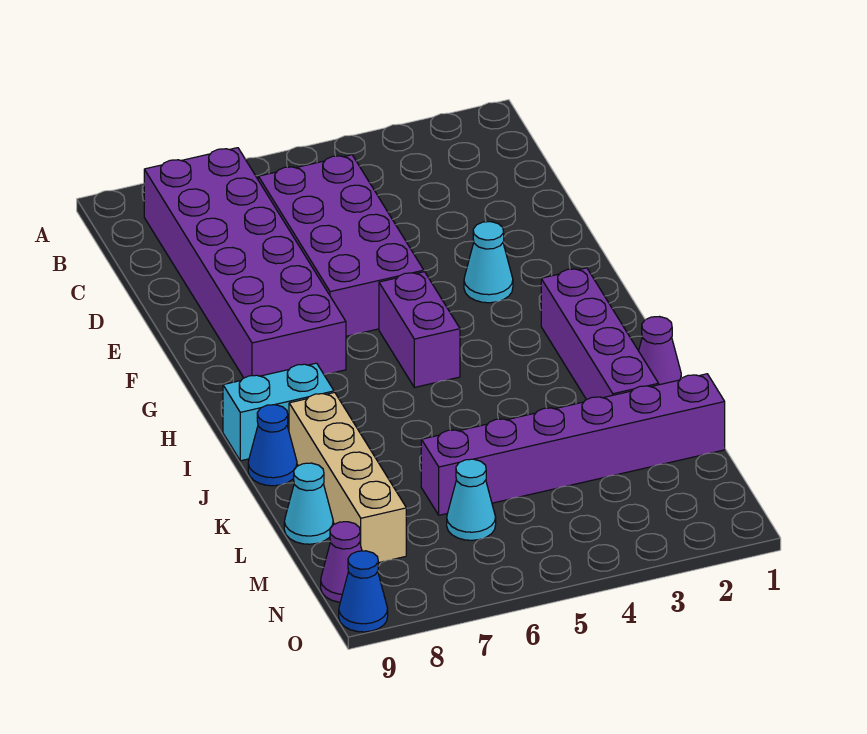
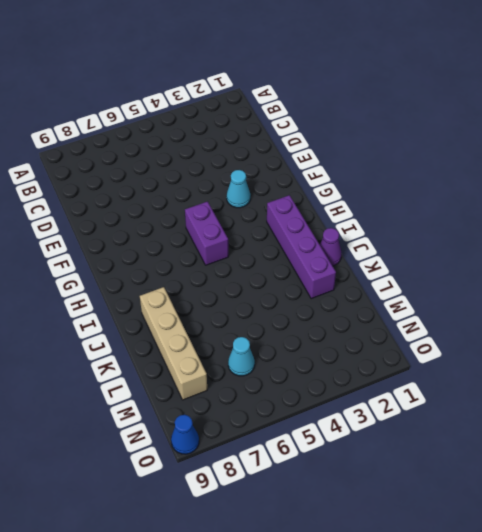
none -> purple 2x6 brick [144,148,346,378]
none -> purple 2x4 brick [258,155,424,336]
none -> cyan 1x2 brick [223,363,334,461]

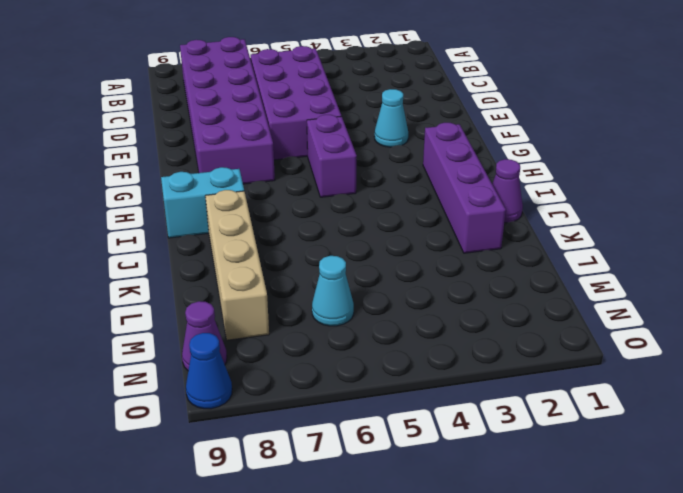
none -> blue 1x1 cone [248,405,297,486]
none -> purple 1x6 brick [421,374,725,515]
none -> cyan 1x1 cone [284,463,333,544]

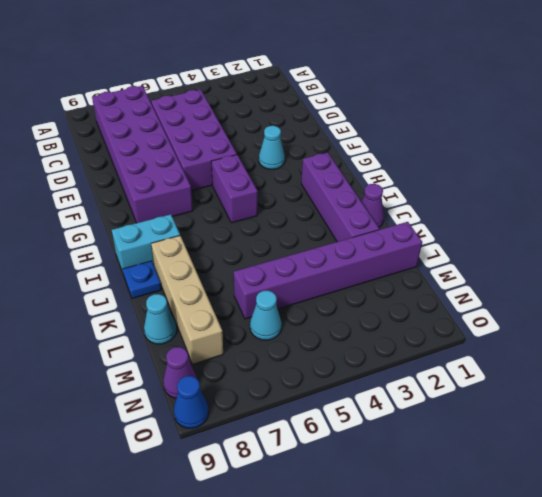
blue 1x1 plate [123,261,161,298] -> blue 1x1 cone [248,405,297,486]

